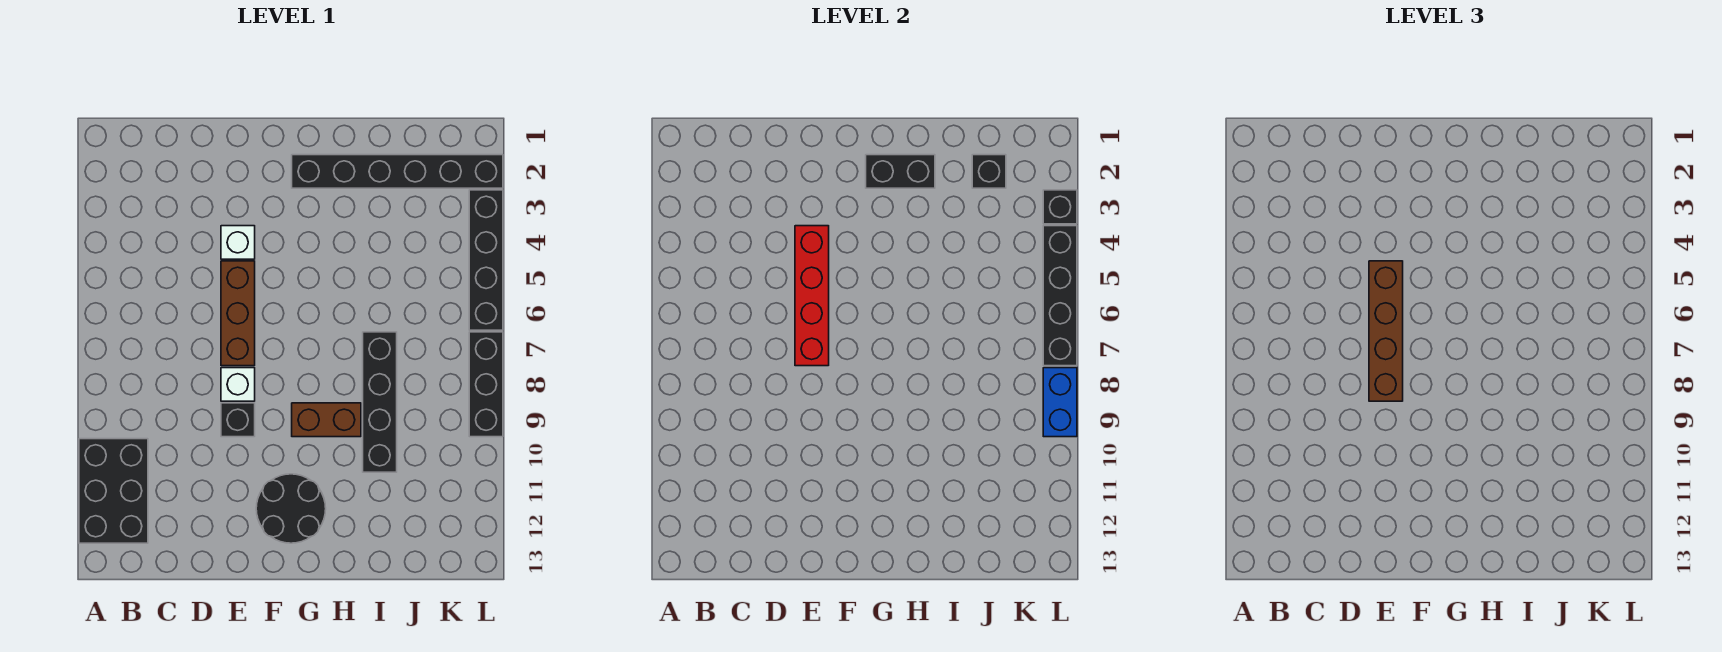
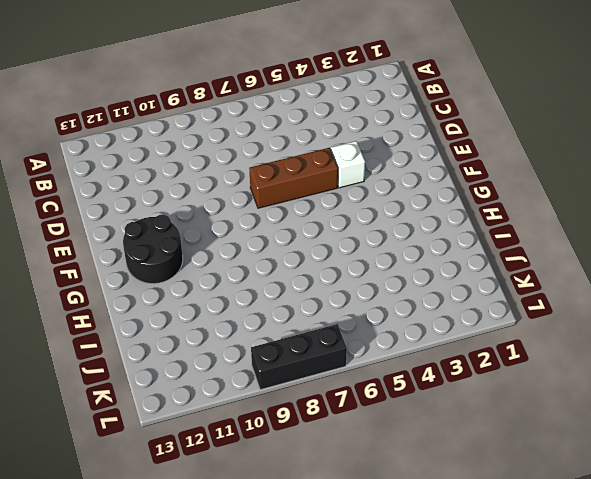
none -> black 2x3 brick [79,439,148,543]
none -> white 1x1 brick [221,368,255,401]
none -> black 1x1 brick [221,403,255,437]

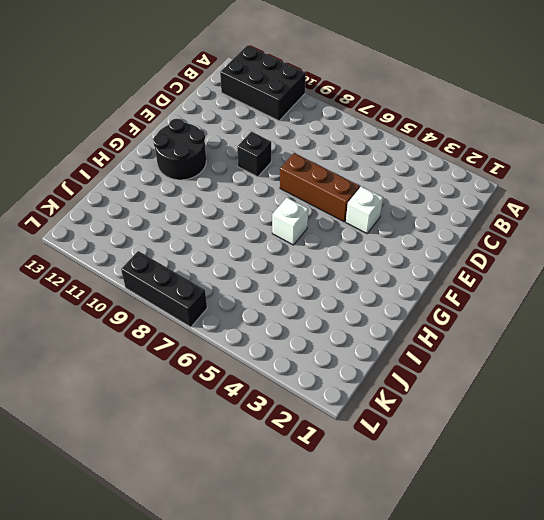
white 1x1 brick [272,198,308,245] -> white 1x1 brick moved to [221,368,255,401]
none -> black 1x6 brick [292,155,503,188]
none -> brown 1x2 brick [292,403,361,437]
none -> black 1x4 brick [363,332,397,472]

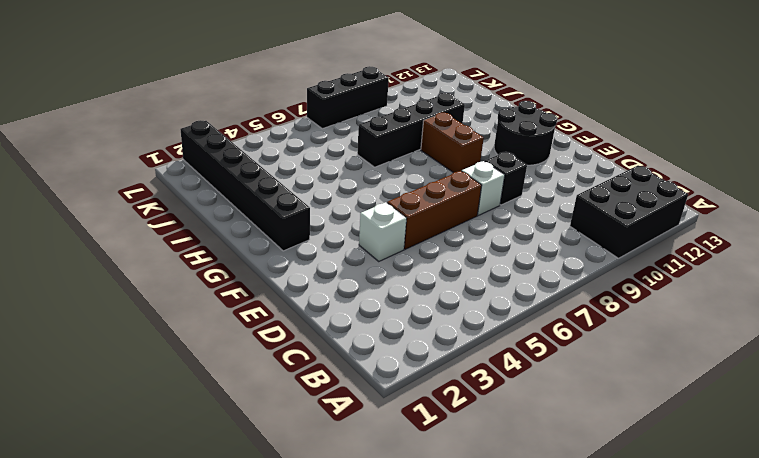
none -> black 1x4 brick [469,190,503,330]
none -> red 1x4 brick [795,226,829,366]
none -> black 1x2 brick [866,155,935,188]

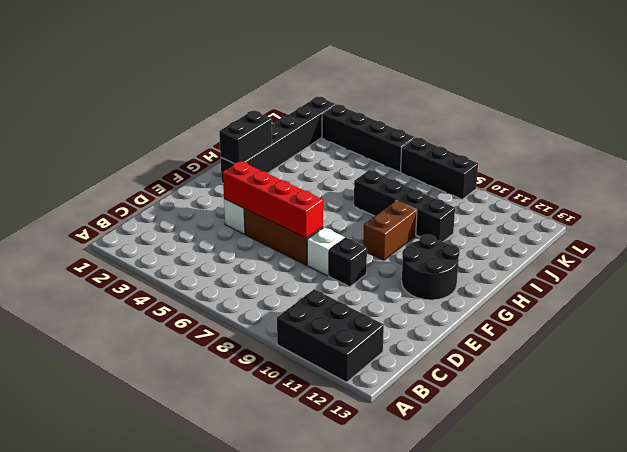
none -> black 1x1 brick [972,155,1006,188]
none -> black 1x1 brick [1043,190,1077,224]
none -> black 1x4 brick [1043,226,1077,366]

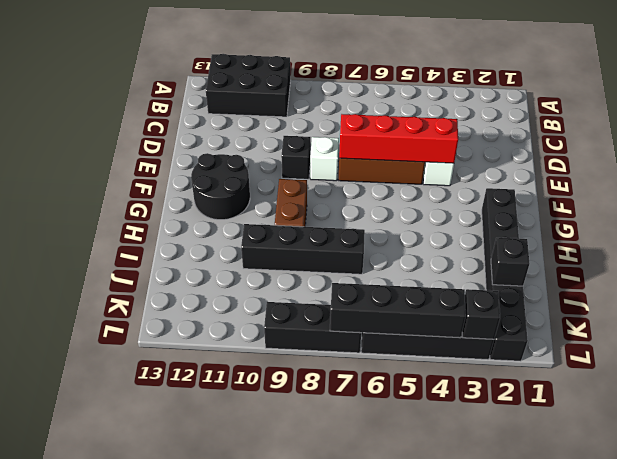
none -> black 1x2 brick [866,155,935,188]
none -> blue 1x2 brick [1043,368,1077,437]
none -> brown 1x4 brick [1369,261,1403,401]

